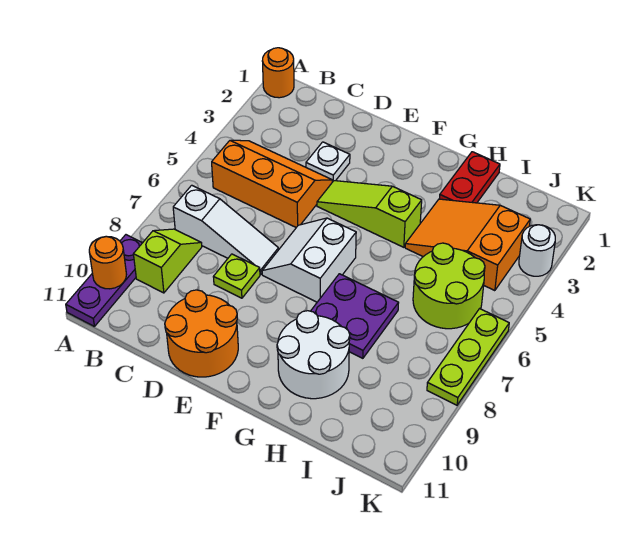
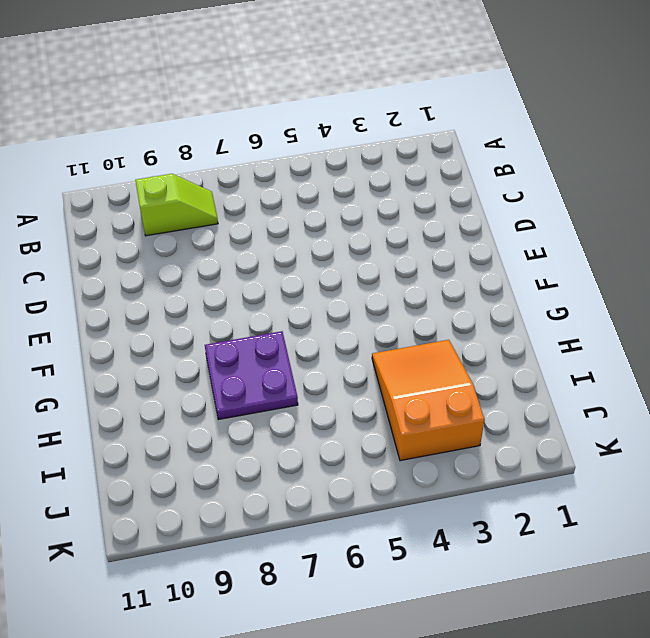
none -> orange 1x1 round brick [262,48,294,98]
none -> purple 1x3 plate [66,235,142,326]
none -> orange 2x3 slope [212,140,332,227]

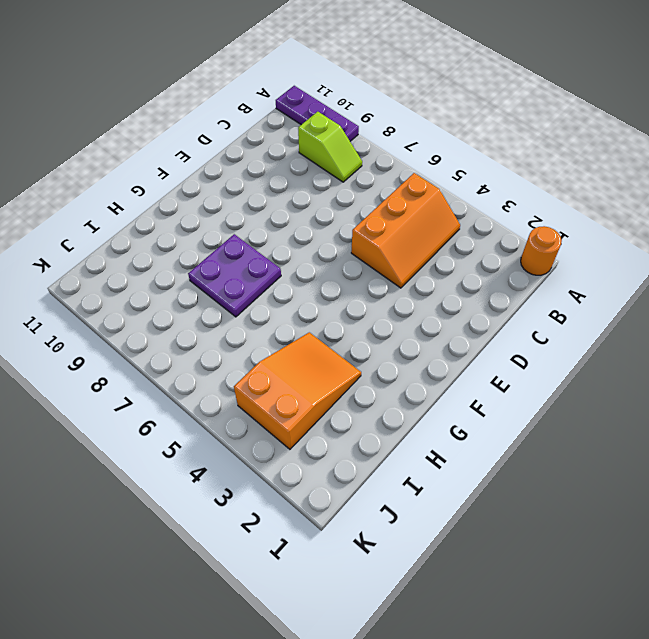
none -> white 1x3 slope [173,185,279,275]
none -> white 1x1 plate [306,142,350,182]
none -> lime 1x1 plate [214,254,260,298]

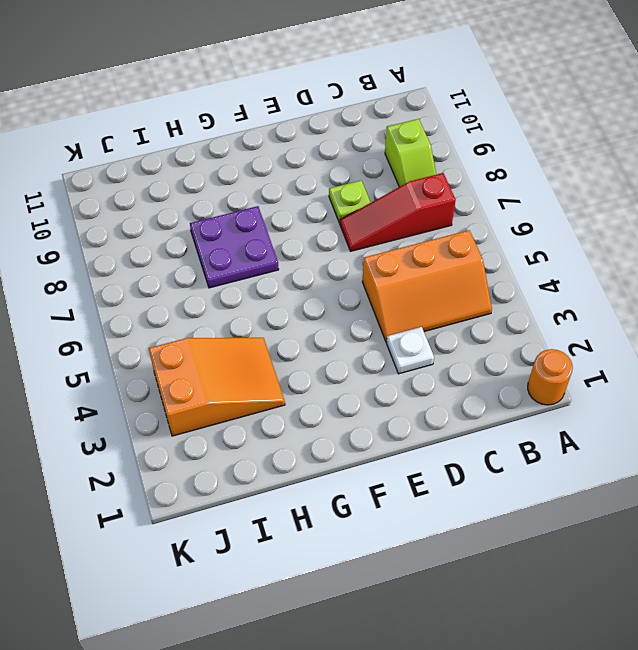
red 1x3 slope [340,173,456,251] -> white 1x3 slope [173,185,279,275]
none -> purple 1x3 plate [66,235,142,326]
none -> orange 2x2 round brick [165,290,238,377]
none -> lime 1x3 slope [317,181,422,247]

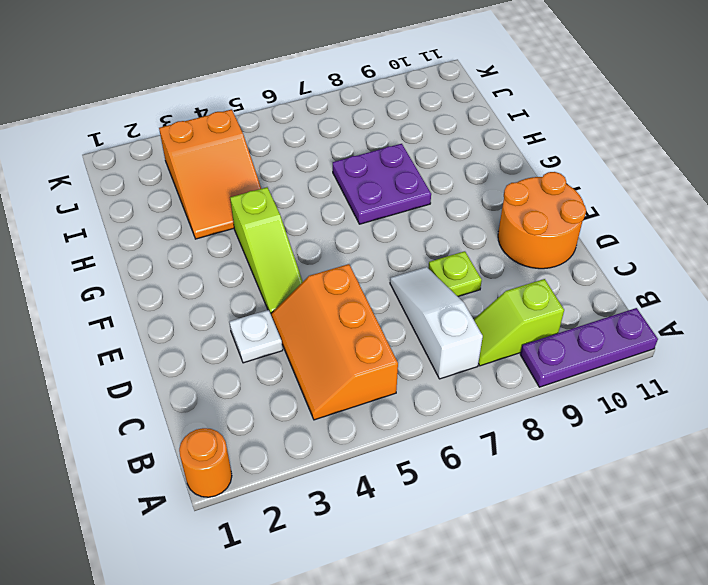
none -> white 2x2 slope [262,218,356,302]
none -> white 2x2 round brick [277,311,350,399]
none -> red 1x2 plate [440,152,500,203]

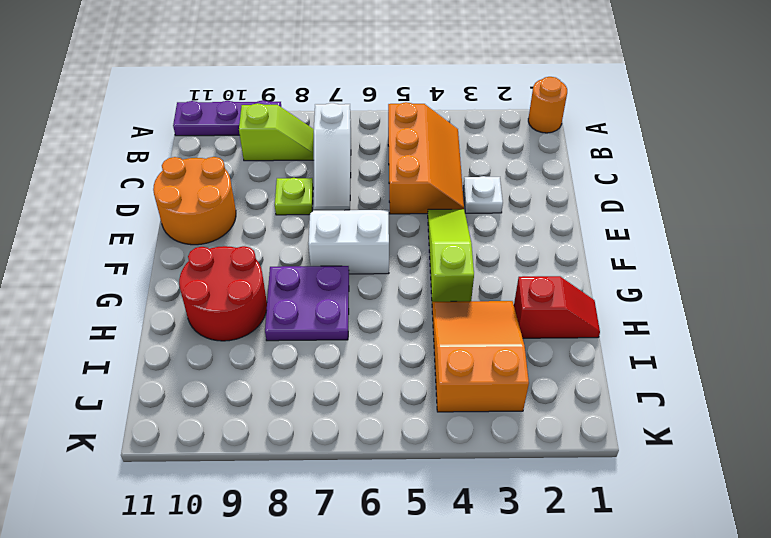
red 2x2 round brick [179,246,267,341] -> white 2x2 round brick [277,311,350,399]
red 1x2 slope [514,276,600,338] -> red 1x2 plate [440,152,500,203]
none -> lime 2x2 round brick [413,243,485,329]
none -> white 1x1 round brick [519,225,555,276]
none -> lime 1x3 plate [427,309,509,405]

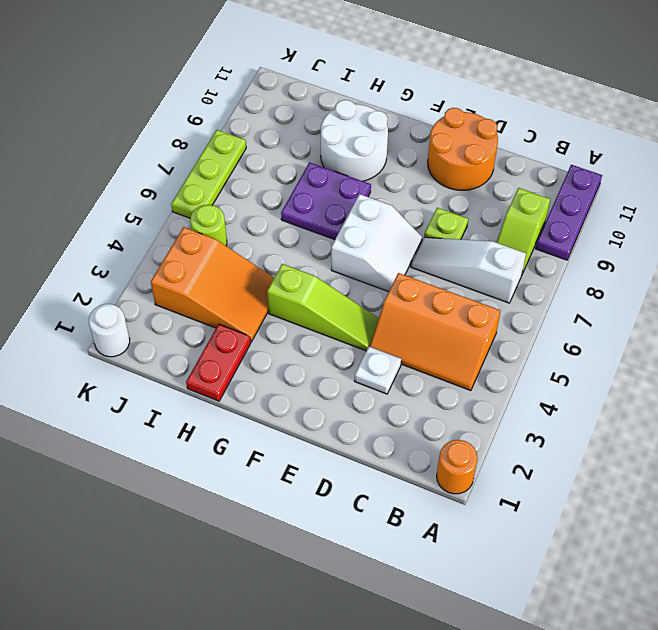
lime 1x1 round brick [190,205,227,246] -> lime 2x2 round brick [413,243,485,329]
white 1x1 round brick [89,304,130,357] -> white 1x1 round brick moved to [519,225,555,276]
none -> orange 1x1 round brick [89,237,126,289]

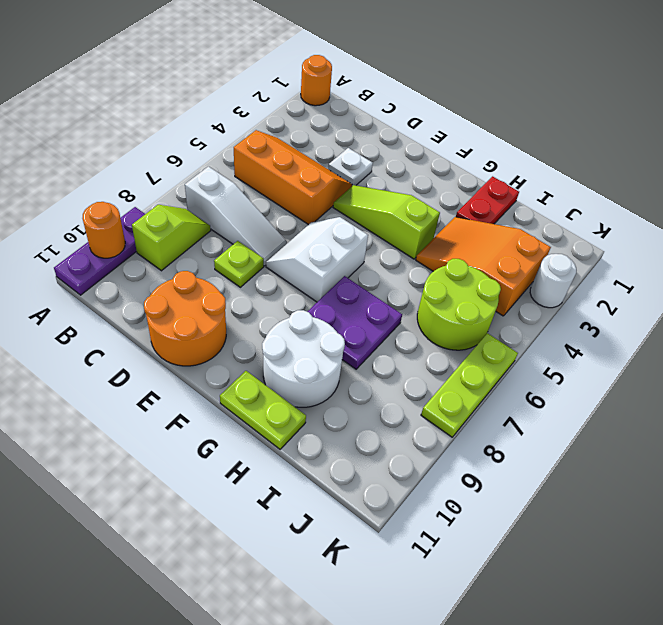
lime 1x2 plate [220,371,306,449] -> none

